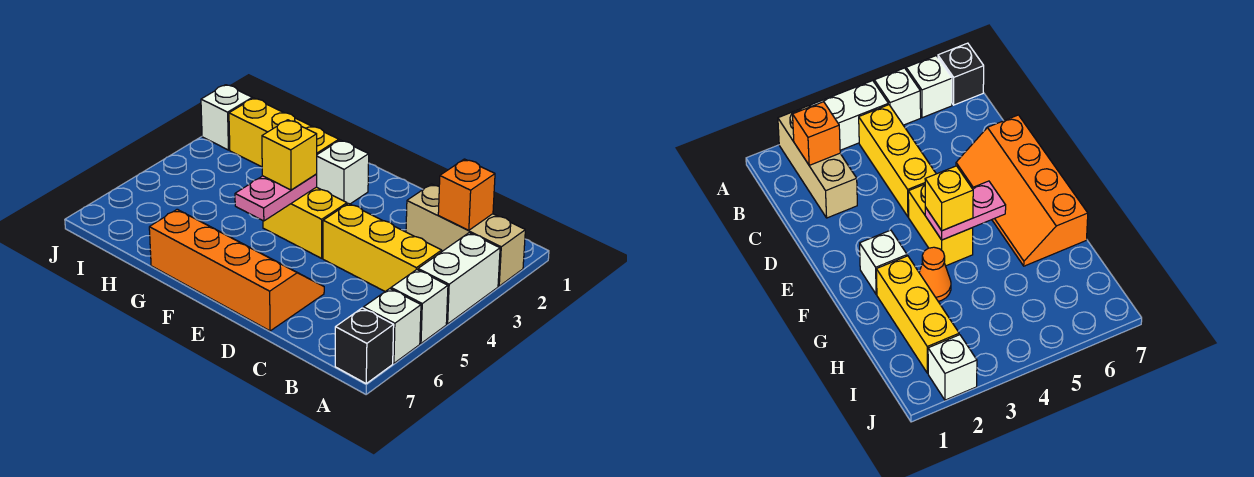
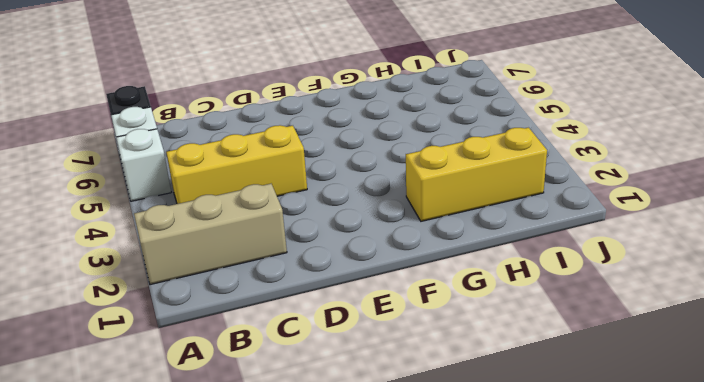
none -> white 1x2 brick [418,233,500,324]
none -> orange 2x4 slope [149,209,324,331]
none -> yellow 1x2 brick [263,187,347,258]

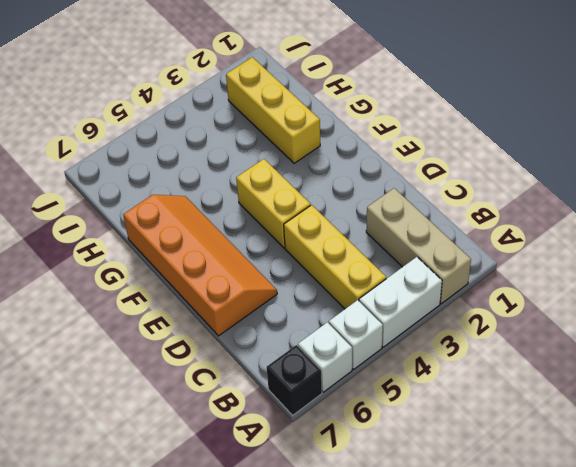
none -> white 1x1 brick [317,140,369,204]
none -> orange 1x1 cone [919,247,951,301]
none -> white 1x1 brick [201,85,252,150]

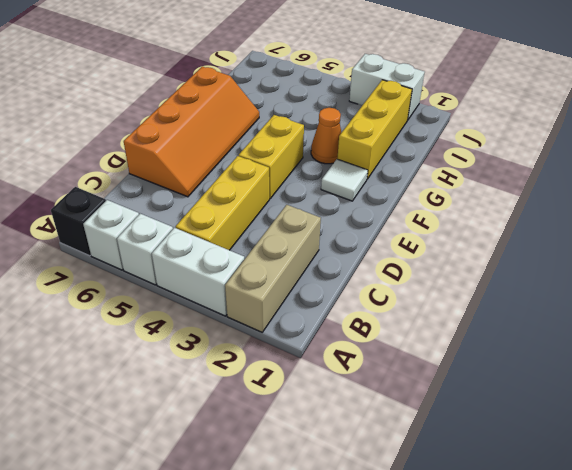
white 1x1 tile [321,159,368,201] -> white 1x1 brick [317,140,369,204]
white 1x2 brick [349,54,425,120] -> white 1x1 brick [201,85,252,150]
none -> orange 1x1 brick [438,159,495,231]
none -> pink 1x2 plate [235,174,317,221]
none -> yellow 1x1 brick [262,120,317,190]

